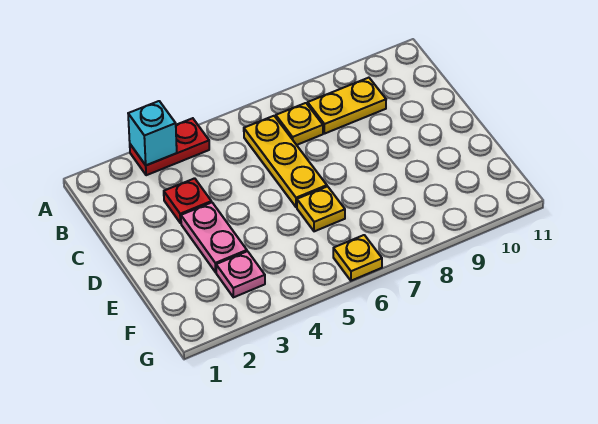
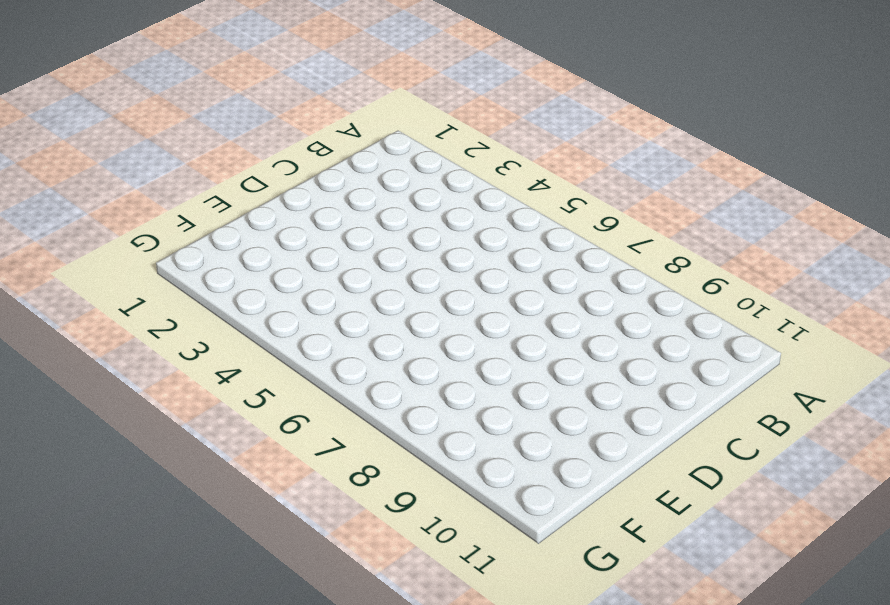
none -> red 1x2 plate [130,118,209,175]
none -> yellow 1x3 plate [244,116,327,207]

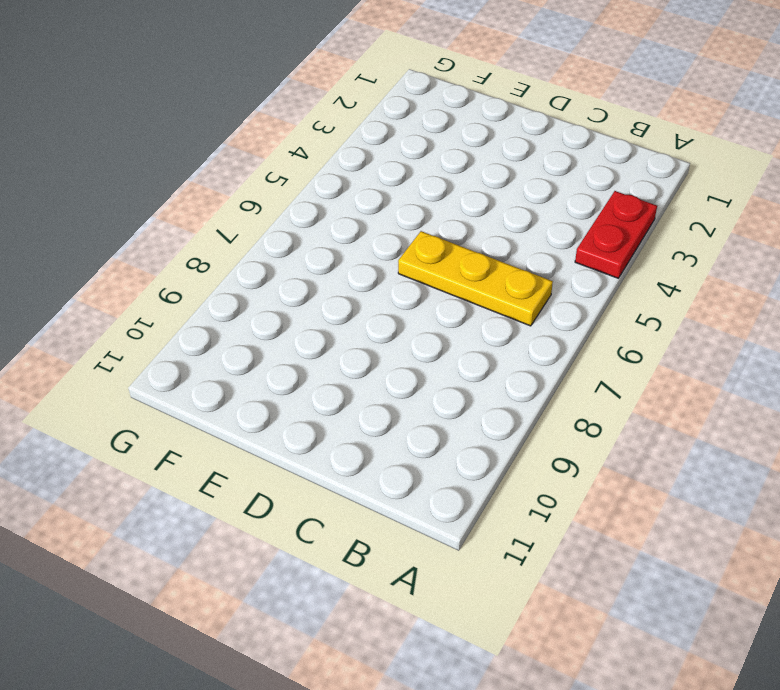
none -> yellow 1x1 plate [276,103,323,145]
none -> yellow 1x2 plate [308,78,386,134]

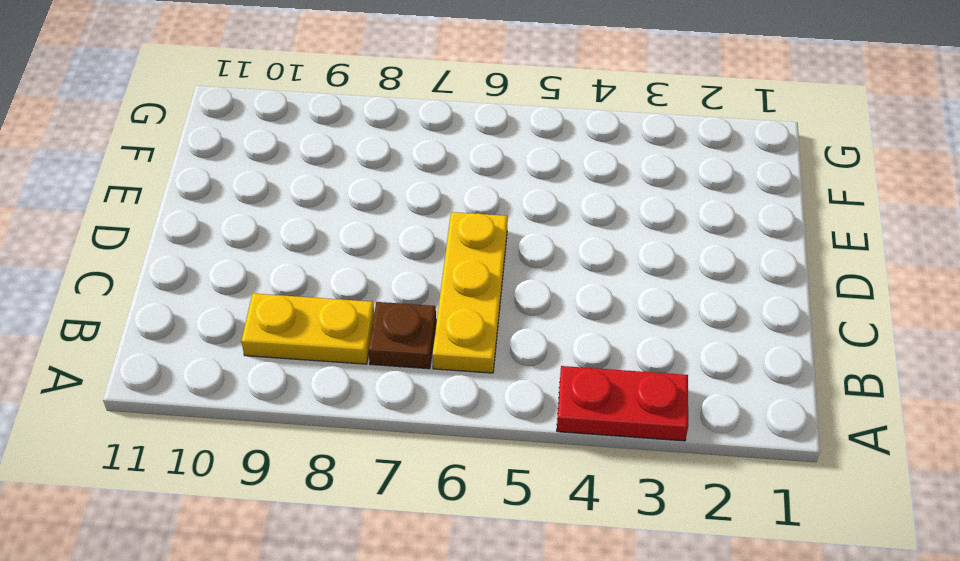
brown 1x1 plate [368,302,436,369] -> yellow 1x1 plate [276,103,323,145]
none -> red 1x1 plate [164,178,211,223]
none -> pink 1x2 plate [181,202,247,272]

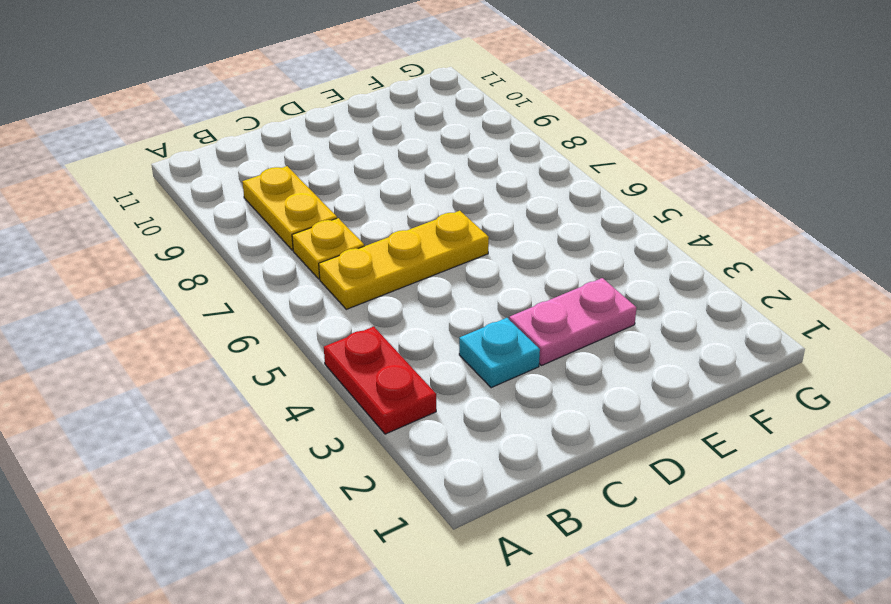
cyan 1x1 plate [459,318,540,388] -> red 1x1 plate [164,178,211,223]
none -> yellow 1x1 plate [297,186,345,231]
none -> pink 1x1 plate [216,251,265,297]

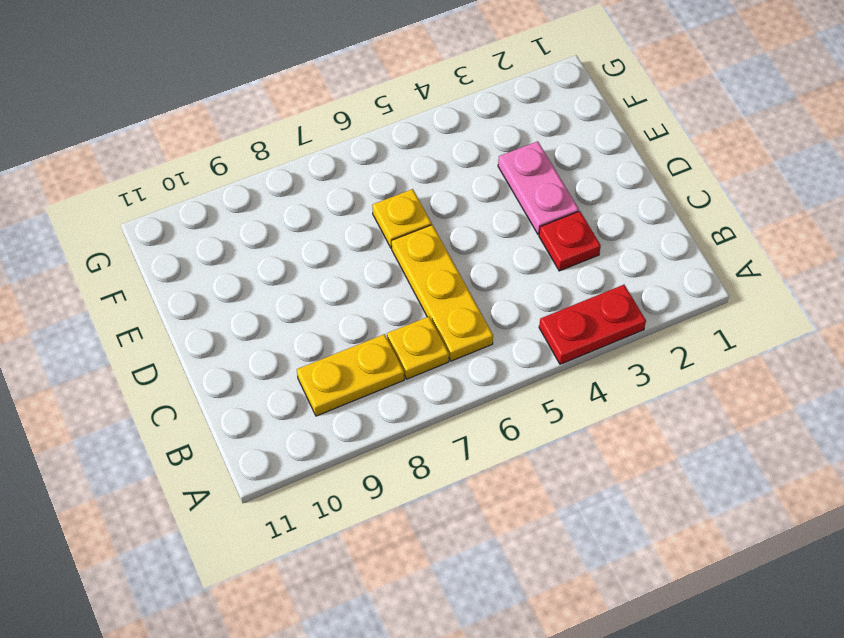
none -> pink 1x1 plate [216,251,265,297]
none -> yellow 1x1 plate [333,235,382,281]

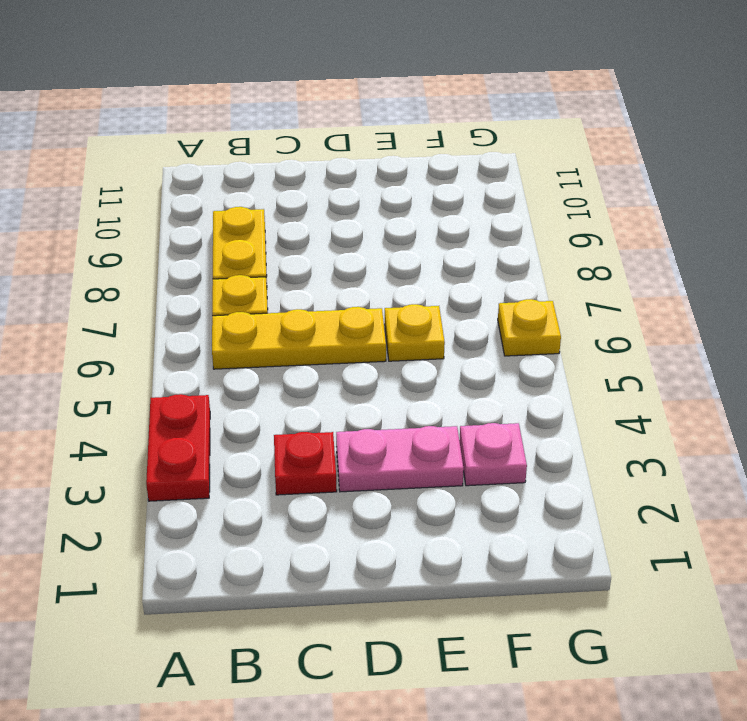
none -> cyan 1x1 brick [128,101,177,165]

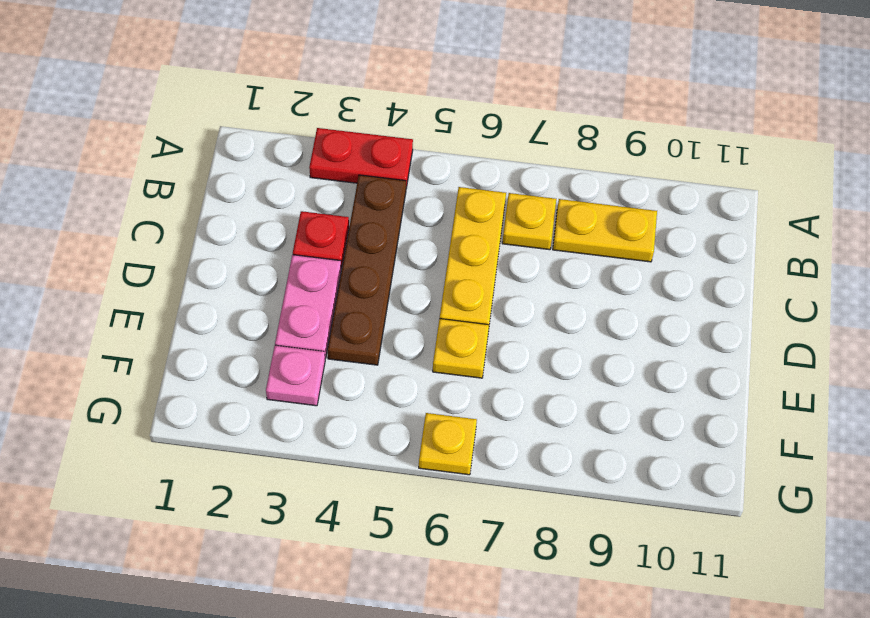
brown 1x4 plate [328,175,406,365] -> none
none -> cyan 1x1 brick [128,101,177,165]

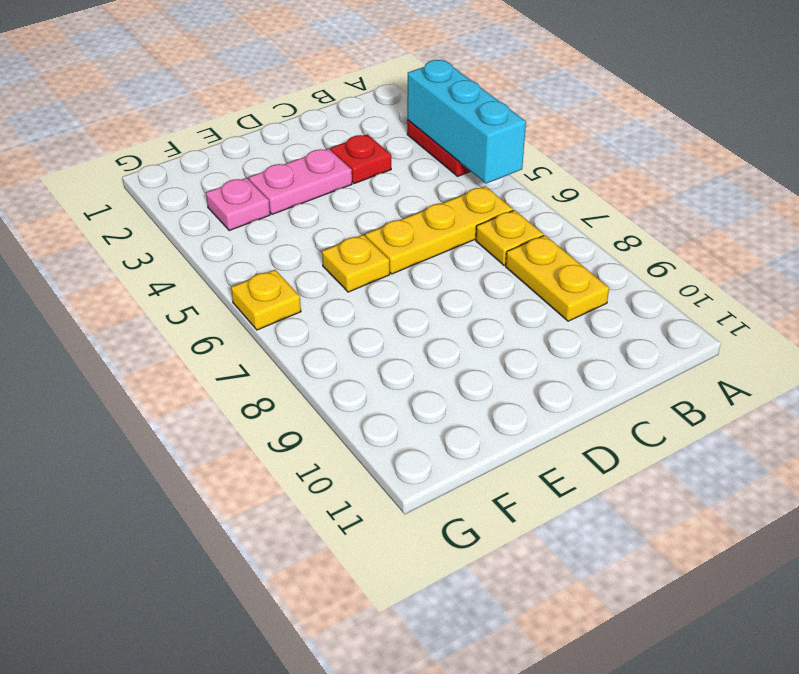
cyan 1x3 brick [407,60,526,184] -> cyan 1x1 brick [128,101,177,165]

